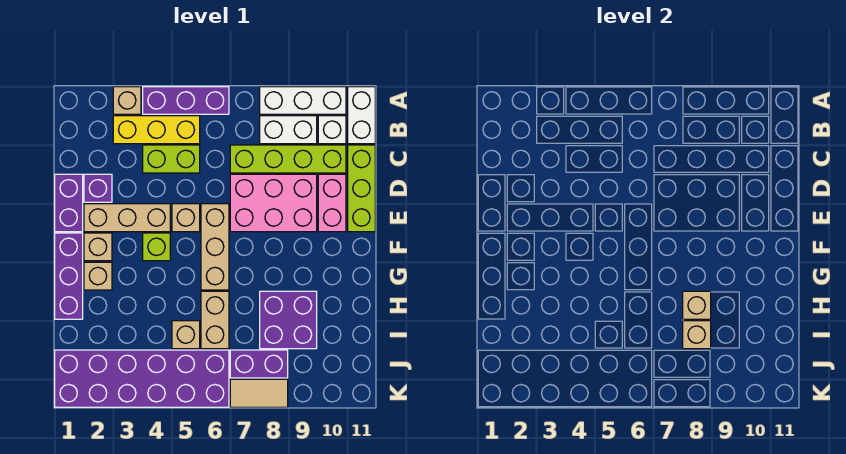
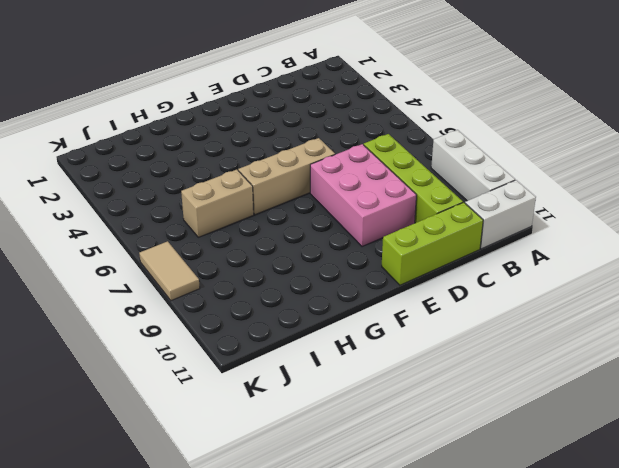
none -> tan 1x1 brick [113,87,141,114]
none -> purple 1x3 brick [143,87,229,114]
none -> yellow 1x3 brick [113,116,200,144]

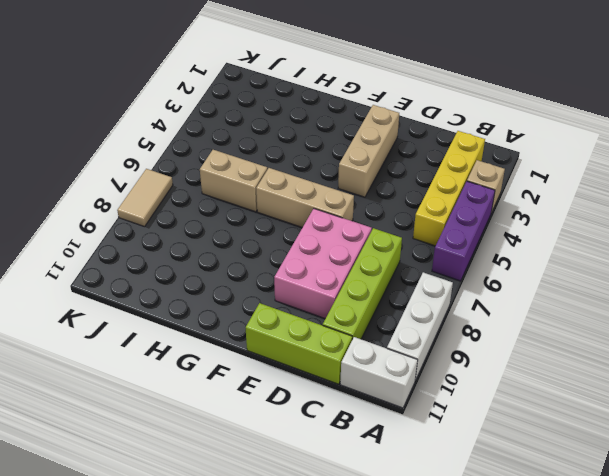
yellow 1x4 brick [413,131,485,246] -> yellow 1x3 brick [113,116,200,144]
none -> white 1x2 brick [260,116,317,144]
none -> white 1x1 brick [318,116,346,144]
none -> lime 1x2 brick [143,145,200,173]

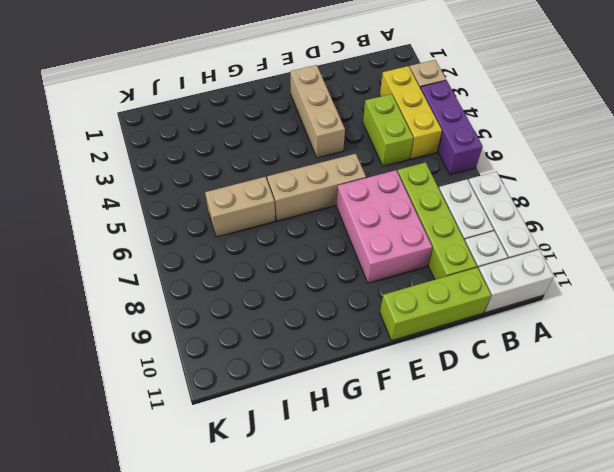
none -> purple 1x2 brick [55,174,83,232]
none -> purple 1x1 brick [84,174,112,202]
none -> pink 1x2 brick [318,174,346,232]

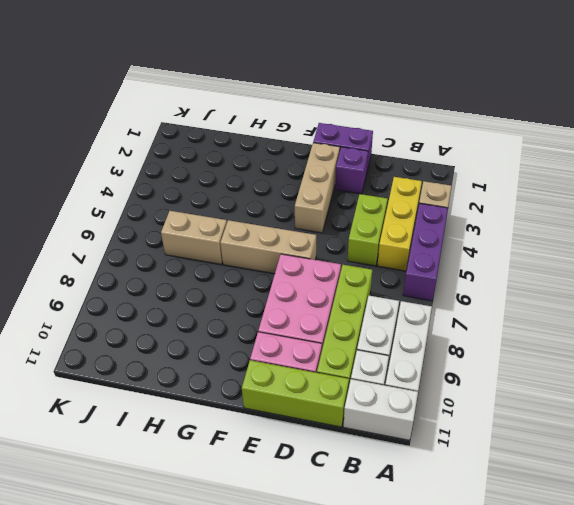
none -> tan 1x1 brick [172,204,200,232]
none -> purple 1x3 brick [55,233,83,319]
none -> tan 1x1 brick [84,233,112,261]

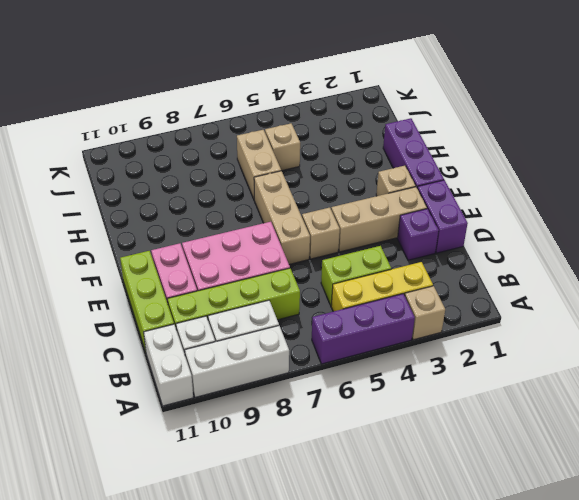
none -> lime 1x1 brick [143,233,170,261]
none -> tan 1x1 brick [84,262,112,290]
none -> purple 2x2 brick [260,291,317,349]

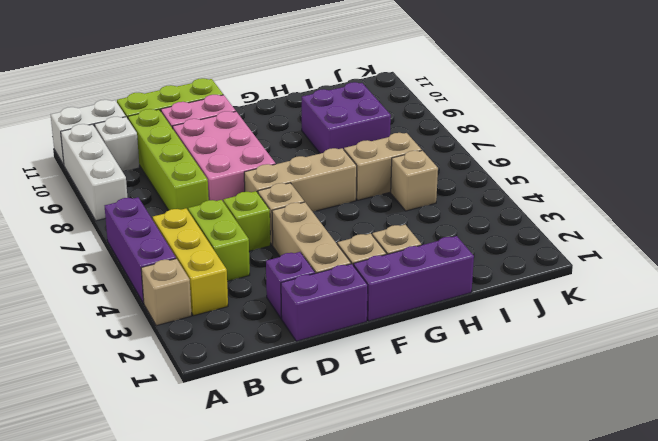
lime 1x1 brick [223,191,270,251] -> lime 1x1 brick moved to [143,233,170,261]
none -> white 1x2 brick [260,116,317,144]
none -> purple 2x6 brick [55,350,229,407]
none -> purple 1x2 brick [230,350,288,378]

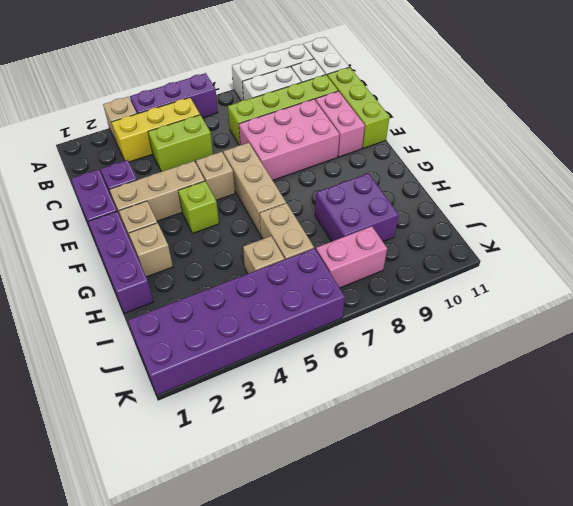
pink 1x2 brick [316,226,387,288] -> purple 1x2 brick [230,350,288,378]
none -> tan 1x2 tile [230,379,288,407]
none -> tan 1x1 brick [683,291,711,319]
none -> tan 1x1 brick [683,321,711,349]

